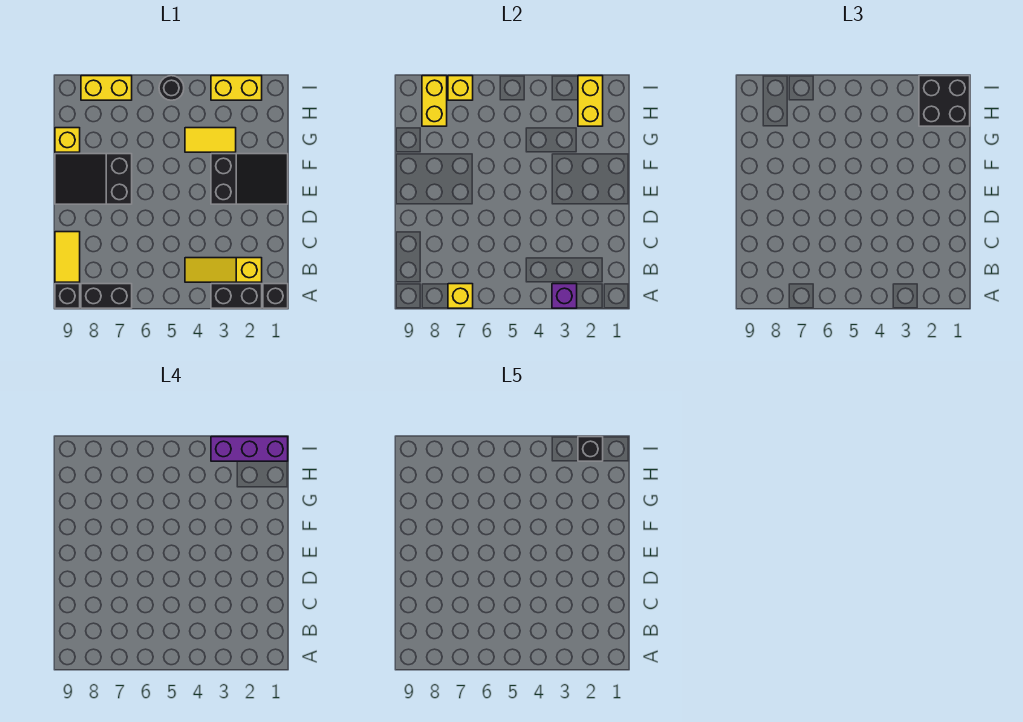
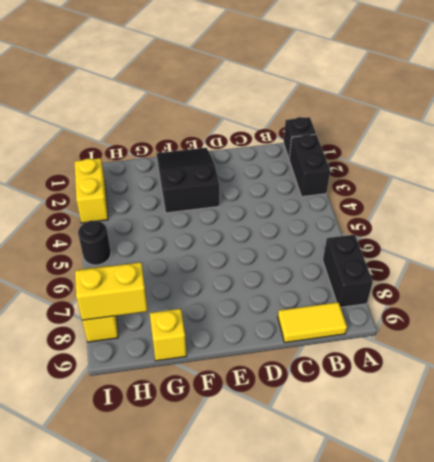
none -> black 1x1 brick [55,284,80,308]
none -> yellow 1x3 slope [185,258,262,282]
none -> black 2x3 slope [55,154,132,204]

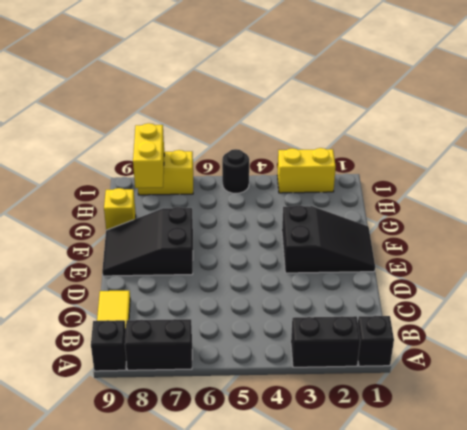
none -> yellow 1x3 slope [185,258,262,282]
none -> yellow 1x2 tile [185,128,236,152]
none -> purple 1x1 brick [552,284,577,308]

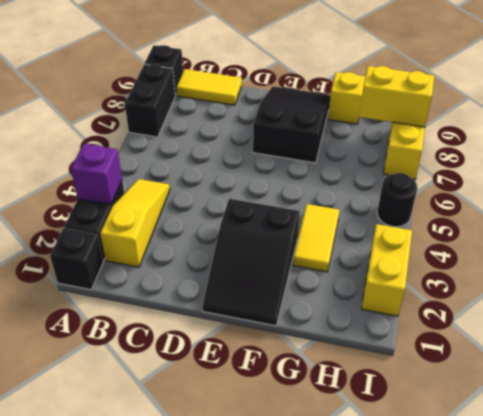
none -> yellow 1x1 brick [448,284,473,308]
none -> yellow 1x2 brick [578,76,603,126]
none -> yellow 1x1 brick [448,76,473,100]

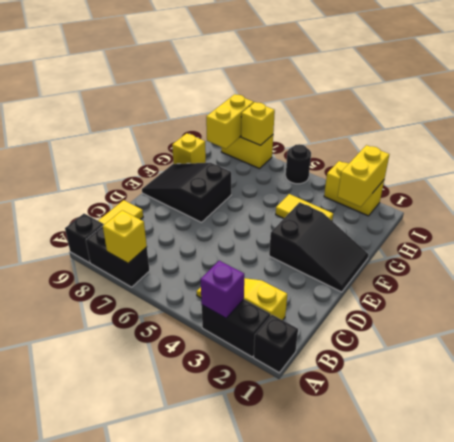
none -> black 2x2 brick [919,76,970,126]
none -> purple 1x3 brick [211,437,288,461]
none -> black 1x1 brick [578,437,603,461]

